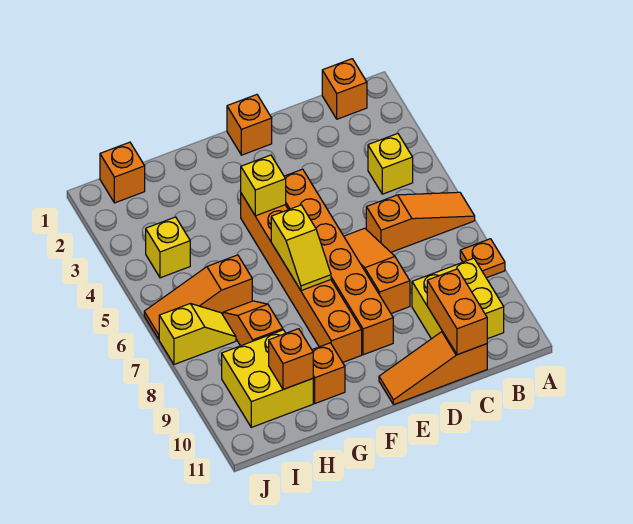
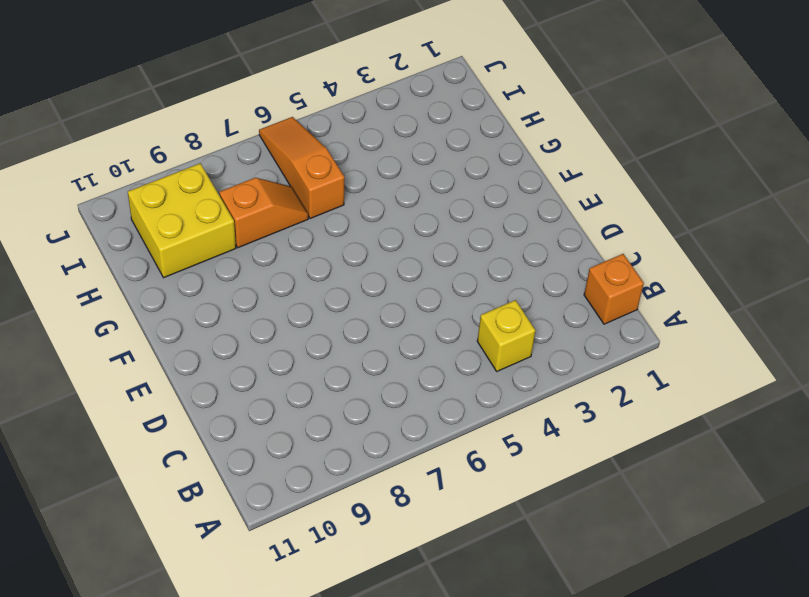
none -> orange 1x3 slope [366,192,475,252]
none -> orange 1x1 plate [460,239,505,278]
none -> yellow 2x2 brick [412,258,504,339]

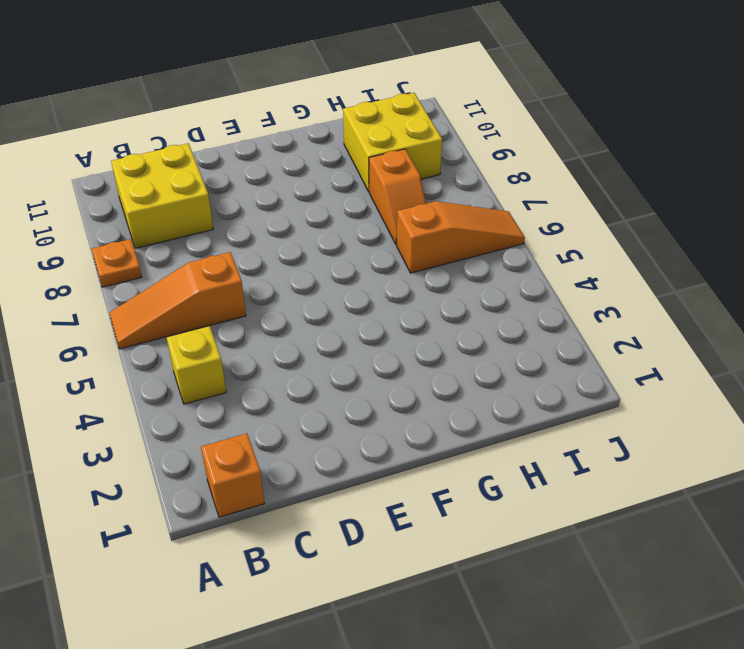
none -> orange 1x3 slope [379,331,487,405]
none -> orange 1x3 slope [344,228,410,314]
none -> orange 1x1 brick [227,95,272,155]

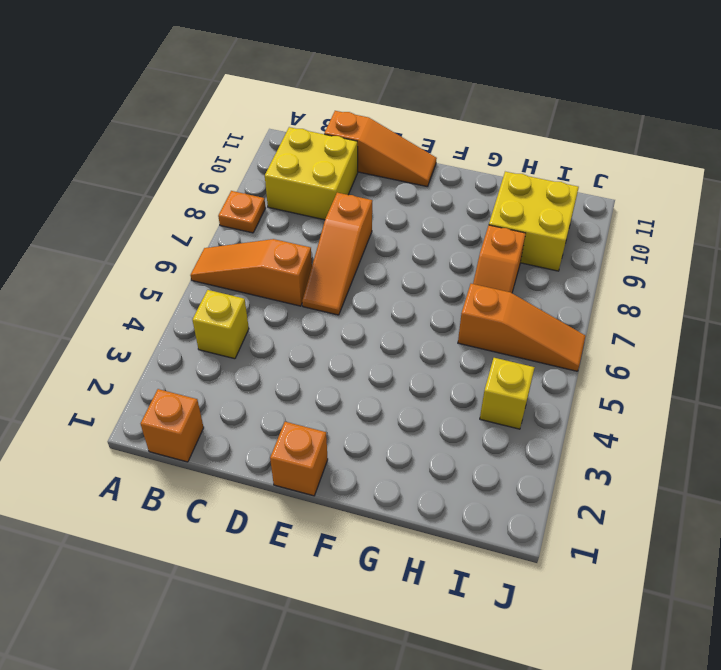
none -> orange 1x6 brick [284,169,393,355]
none -> orange 1x6 brick [241,194,362,362]
none -> orange 1x1 brick [312,343,345,403]

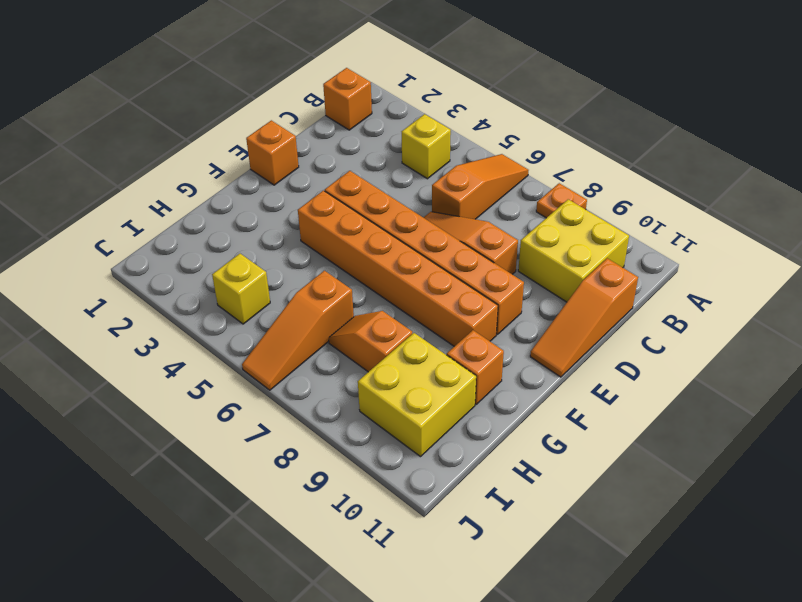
none -> orange 1x1 brick [100,142,145,203]
none -> yellow 1x2 slope [159,304,236,364]
none -> orange 1x2 brick [427,269,487,355]

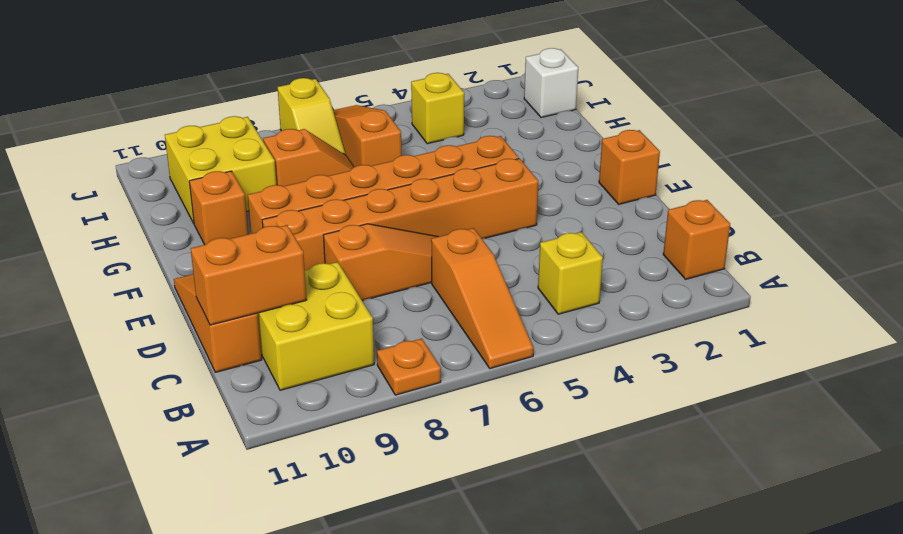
white 1x1 brick [524,48,578,118] -> orange 1x1 brick [100,142,145,203]
none -> yellow 1x1 brick [241,155,286,216]
none -> yellow 1x2 slope [271,205,331,291]
none -> orange 1x1 brick [269,329,313,389]

